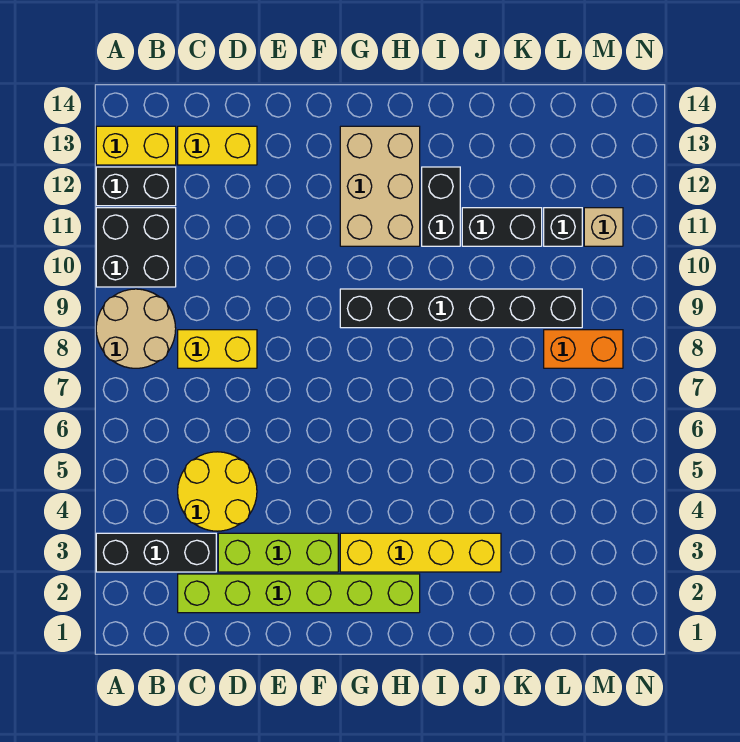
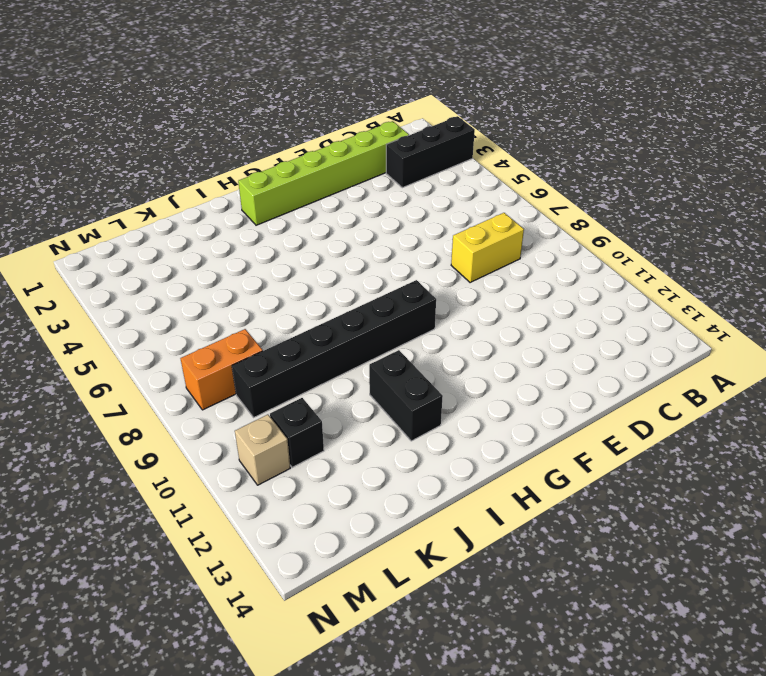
none -> tan 2x2 round brick [96,289,176,368]
none -> black 2x2 brick [96,208,176,287]
none -> black 1x2 brick [96,167,176,206]

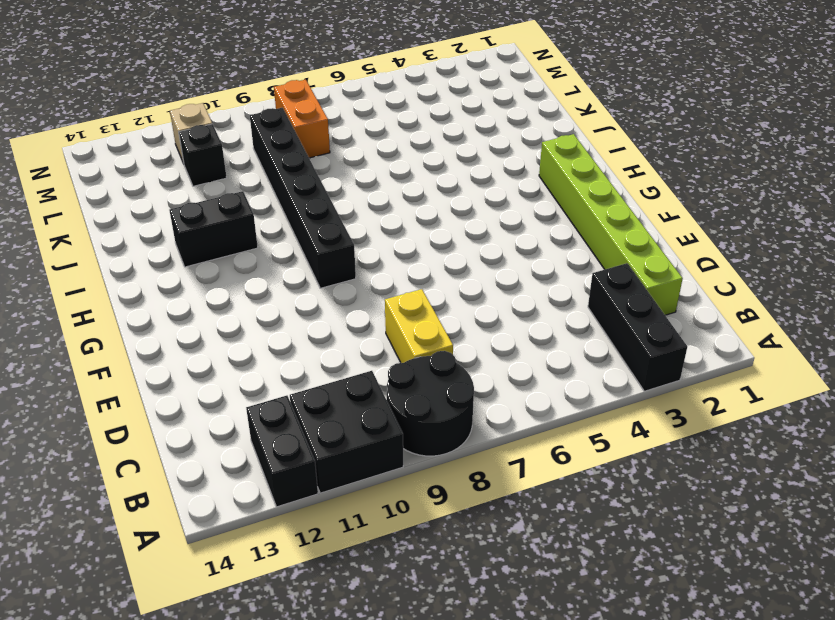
black 2x2 round brick [387,351,474,456] -> tan 2x2 round brick [96,289,176,368]
none -> yellow 1x2 brick [96,126,176,165]
none -> yellow 2x2 round brick [178,452,257,531]
none -> yellow 1x2 brick [178,126,257,165]

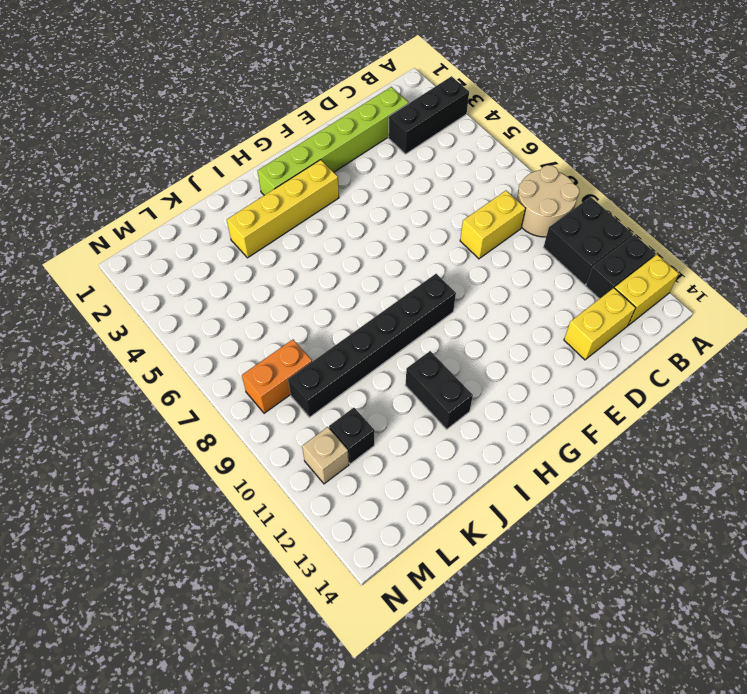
none -> yellow 2x2 round brick [178,452,257,531]
none -> lime 1x3 brick [218,533,338,572]
none -> tan 2x3 brick [340,126,420,246]

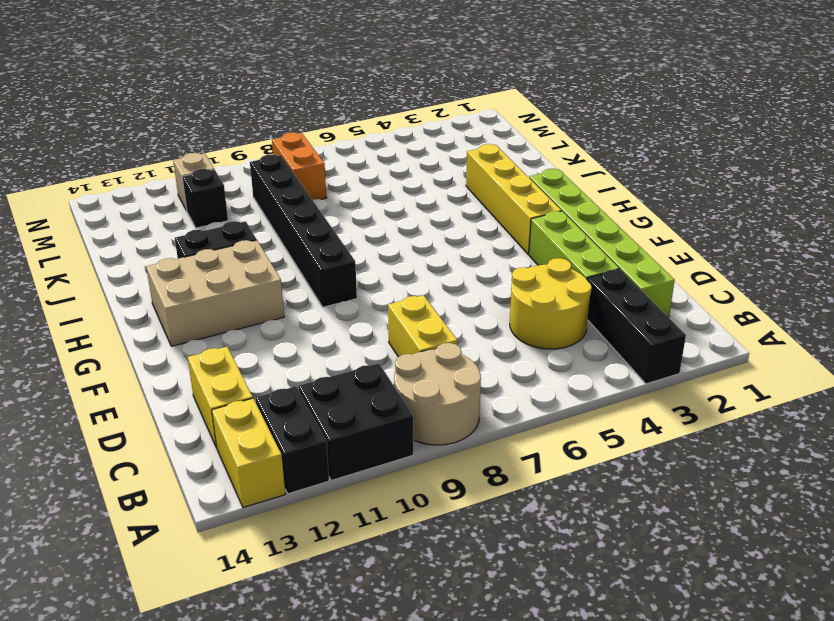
none -> black 1x2 brick [462,208,542,246]

